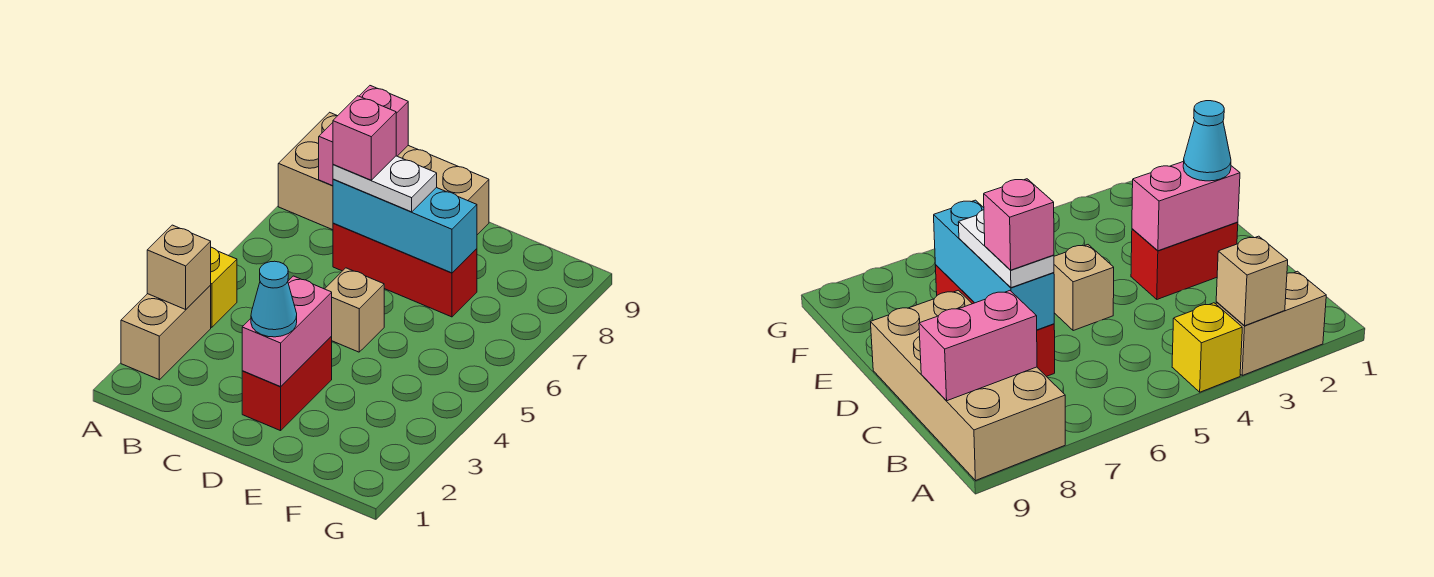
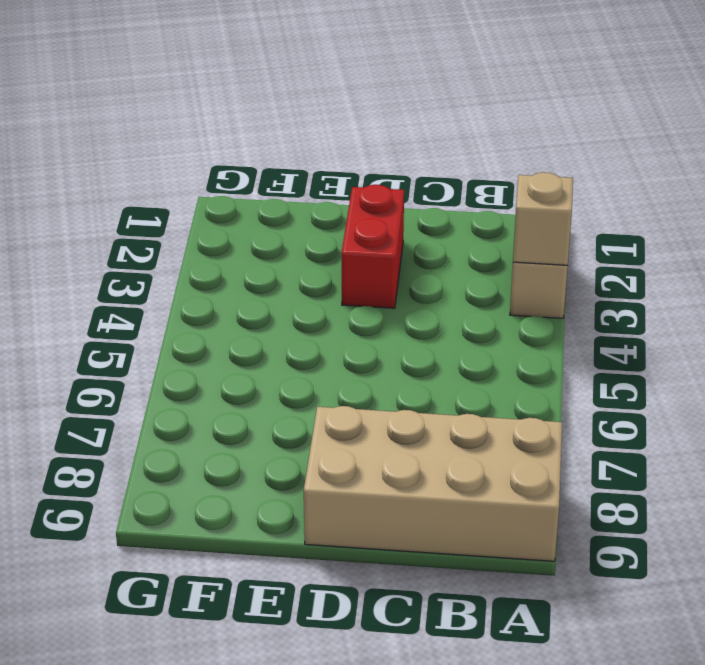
none -> yellow 1x1 brick [210,247,237,327]
none -> red 1x3 brick [333,223,477,317]
none -> tan 1x1 brick [325,268,384,352]

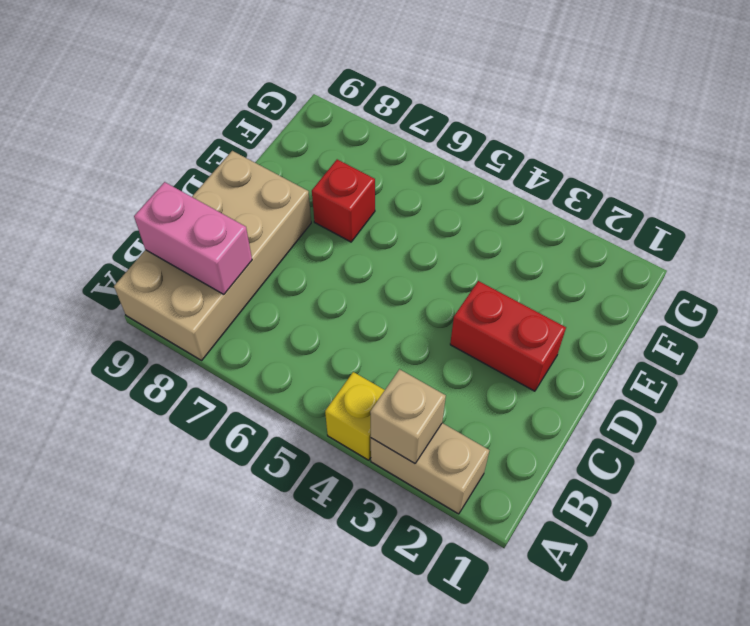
red 1x1 brick [312,159,375,242] -> red 1x3 brick [333,223,477,317]
none -> tan 1x1 brick [325,268,384,352]
none -> cyan 1x3 brick [333,179,477,273]
none -> pink 1x2 brick [242,276,332,387]

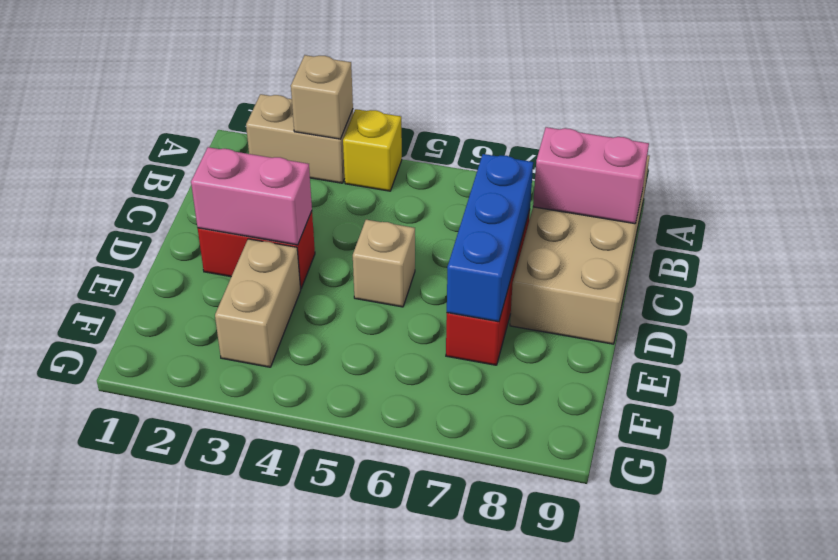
blue 1x3 brick [447,154,533,322] -> cyan 1x3 brick [333,179,477,273]
tan 1x2 brick [215,239,301,367] -> none
none -> white 1x2 plate [333,156,437,212]
none -> cyan 1x1 cone [251,261,297,337]
none -> pink 1x1 brick [333,96,396,180]

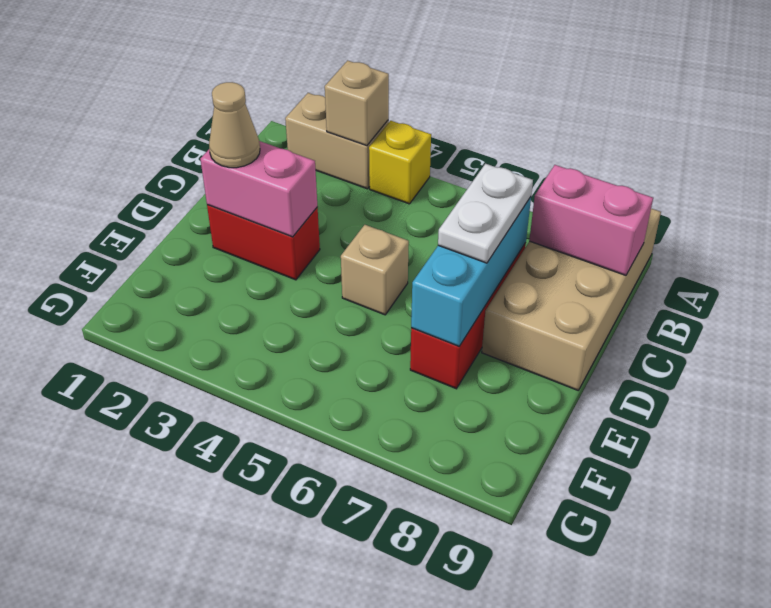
tan 1x1 cone [209,82,260,168] -> cyan 1x1 cone [251,261,297,337]
none -> pink 1x1 brick [333,96,396,180]

